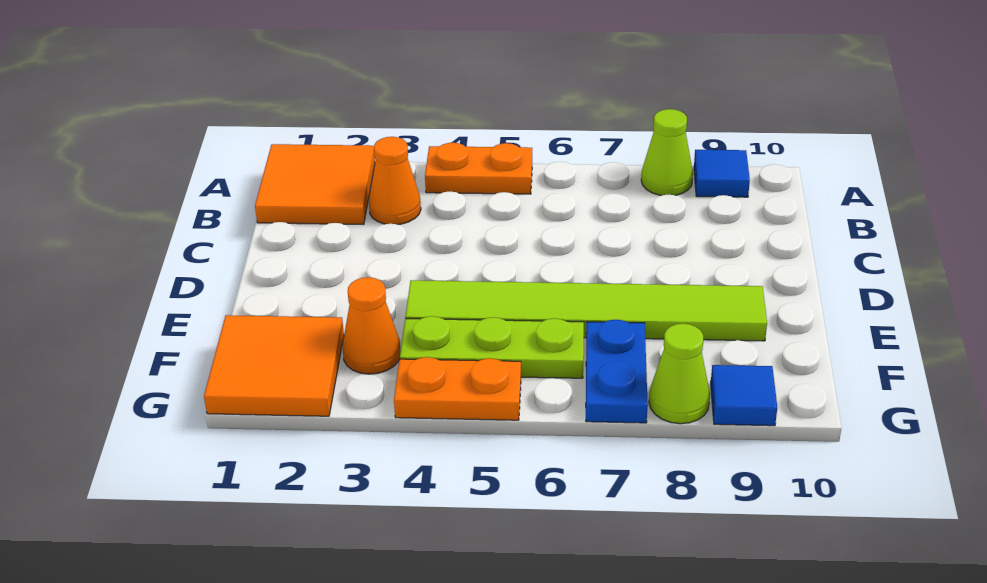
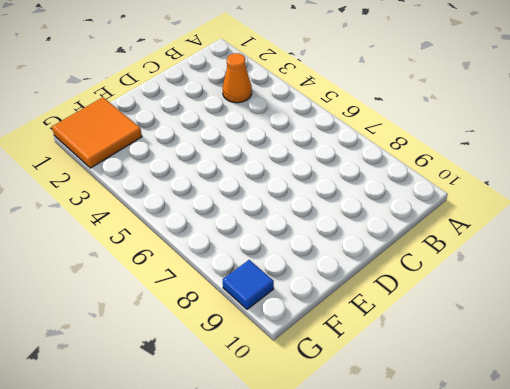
none -> orange 2x2 tile [255,144,375,224]
none -> orange 1x2 plate [425,143,532,194]
none -> lime 1x1 cone [641,109,693,195]

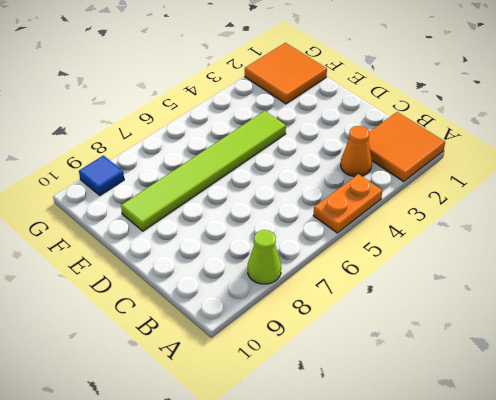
none -> blue 1x1 tile [694,150,750,197]
none -> orange 1x1 cone [342,277,401,374]
none -> lime 1x3 plate [400,316,584,378]

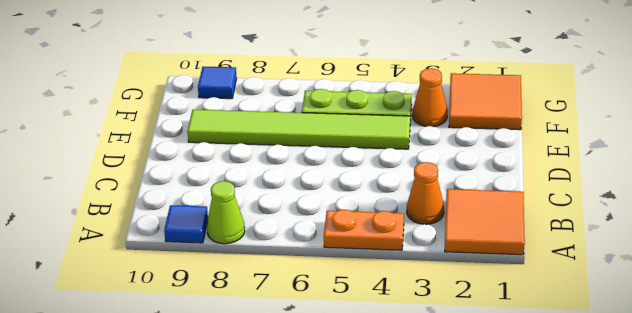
none -> blue 1x2 plate [586,320,648,423]
none -> orange 1x2 plate [394,357,521,420]
none -> lime 1x1 cone [649,324,710,424]

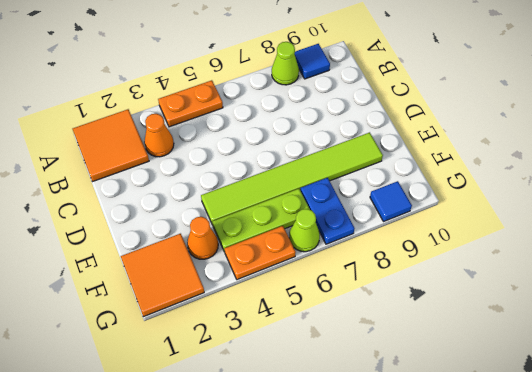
lime 1x1 cone [289,209,320,252] -> lime 1x1 cone moved to [649,324,710,424]

